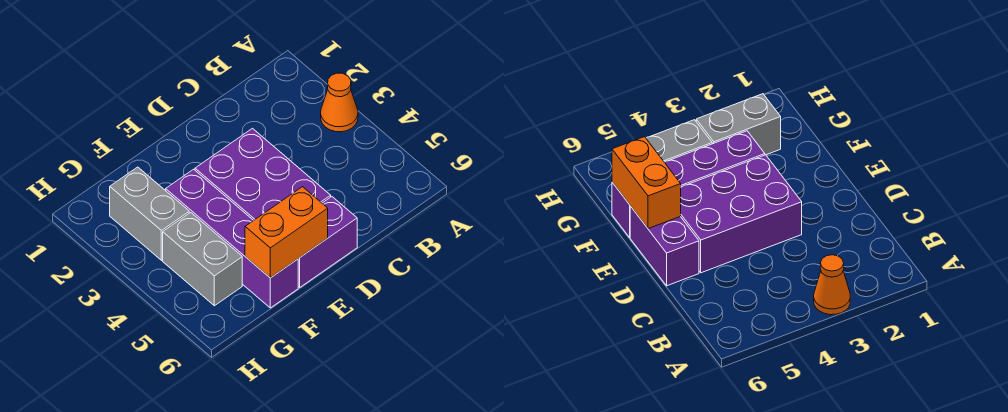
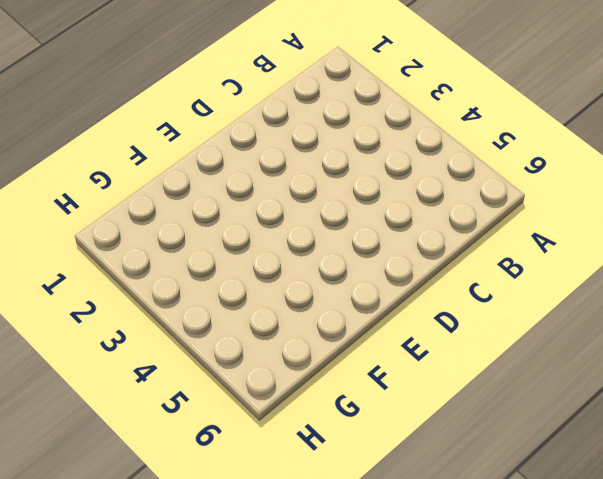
none -> orange 1x1 cone [321,73,358,132]
none -> purple 2x3 brick [195,128,331,220]

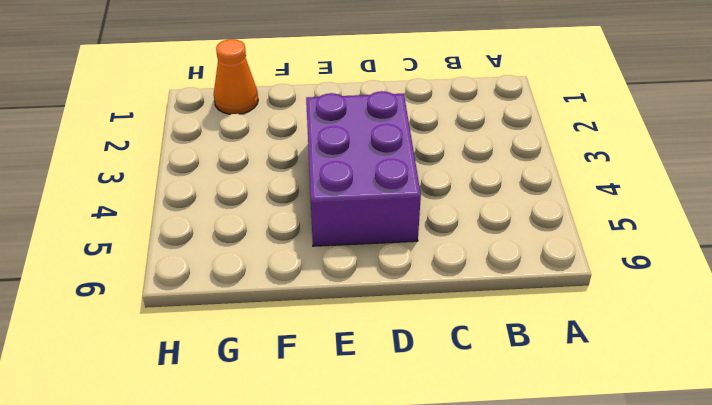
orange 1x1 cone [214,39,258,114] -> orange 1x1 cone moved to [321,73,358,132]
none -> purple 1x2 brick [298,197,357,287]
none -> purple 1x4 brick [166,169,298,308]

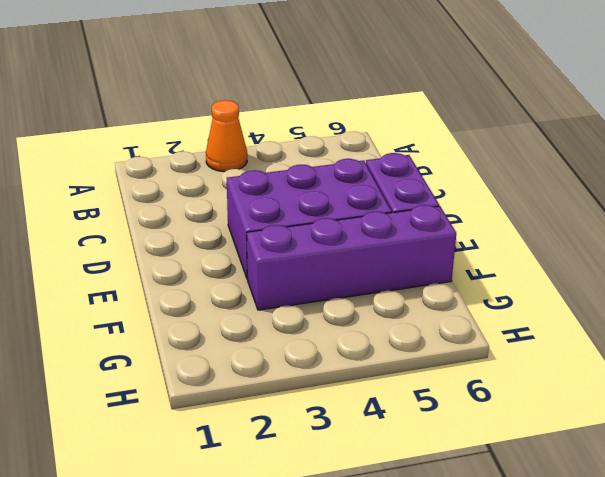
none -> grey 1x2 brick [110,167,189,260]
none -> grey 1x2 brick [163,212,242,306]

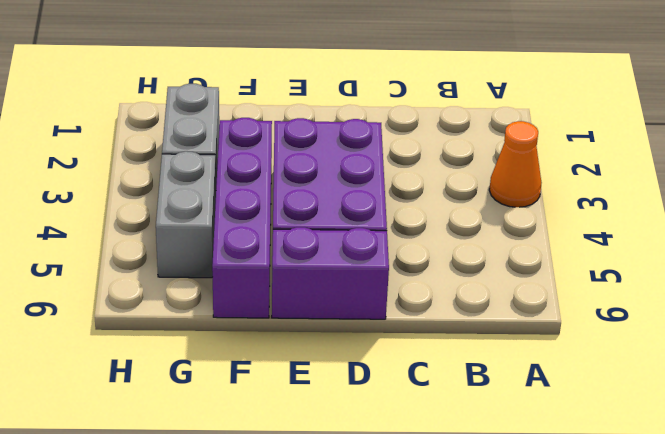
none -> orange 1x2 brick [245,187,328,278]

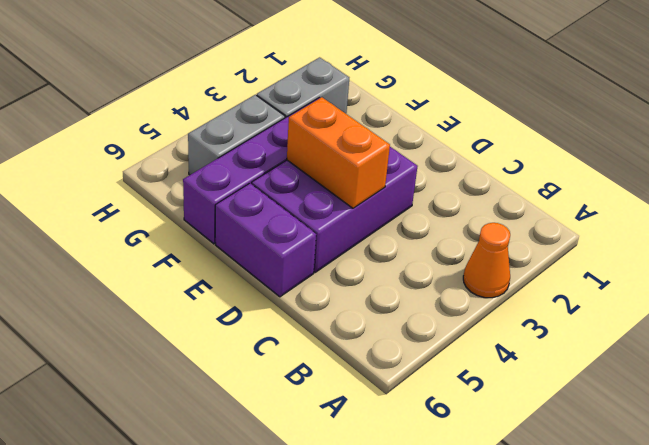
orange 1x2 brick [287,97,390,208] -> orange 1x2 brick moved to [245,187,328,278]

